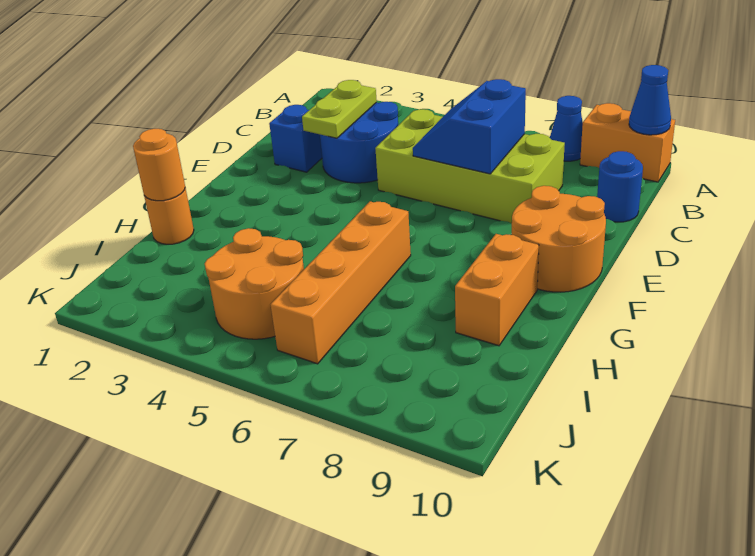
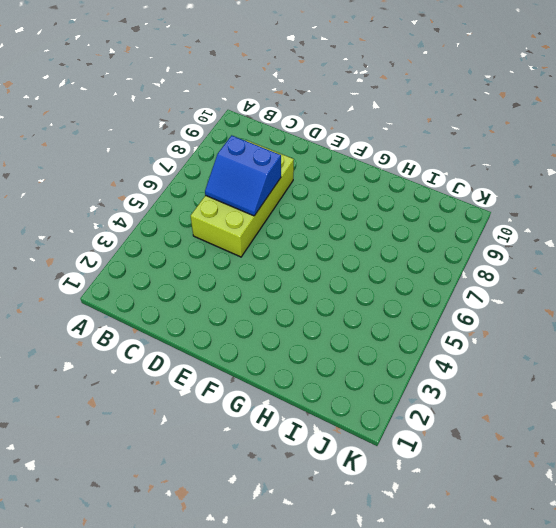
none -> blue 1x1 cone [550,96,583,161]
none -> orange 1x2 brick [580,103,675,182]
none -> blue 2x2 round brick [320,102,398,183]

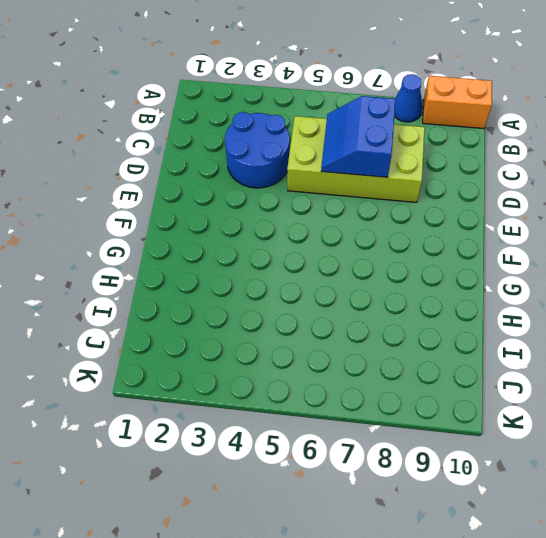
none -> blue 1x1 round brick [597,151,643,222]
none -> blue 1x1 brick [269,105,322,172]
none -> orange 2x2 round brick [512,186,606,292]

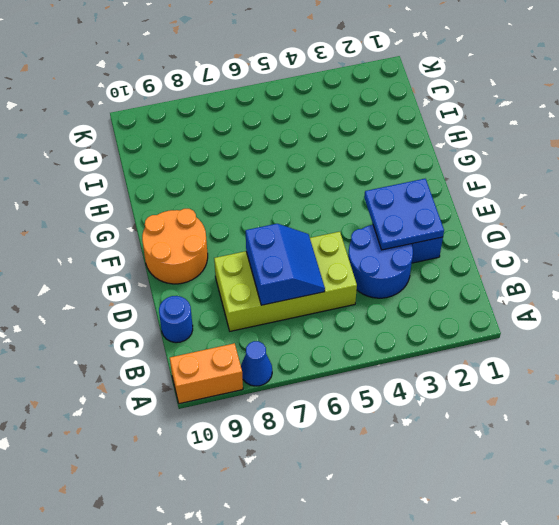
blue 2x2 plate [364,179,444,250] -> lime 1x2 plate [302,80,377,138]
none -> orange 1x4 brick [270,201,411,364]
none -> orange 1x2 brick [455,234,539,346]
none -> orange 1x1 round brick [144,188,194,244]

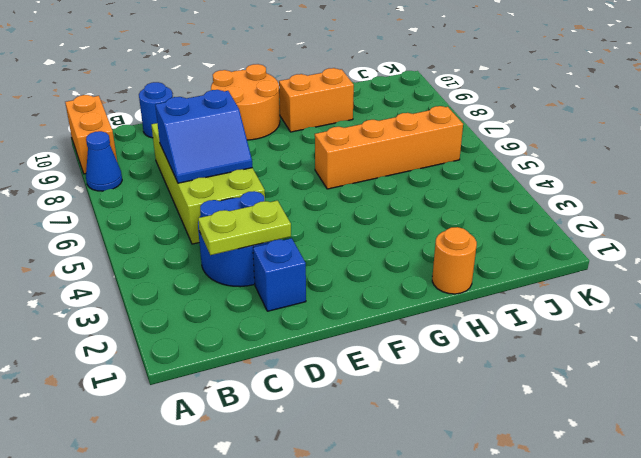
none -> orange 2x2 round brick [205,228,304,339]
none -> blue 1x1 cone [629,65,671,135]
none -> orange 1x1 round brick [133,129,185,201]

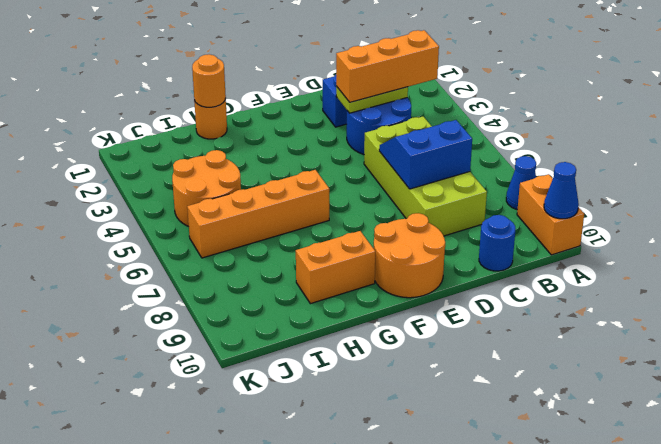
orange 1x3 brick [336,30,439,102] -> none

